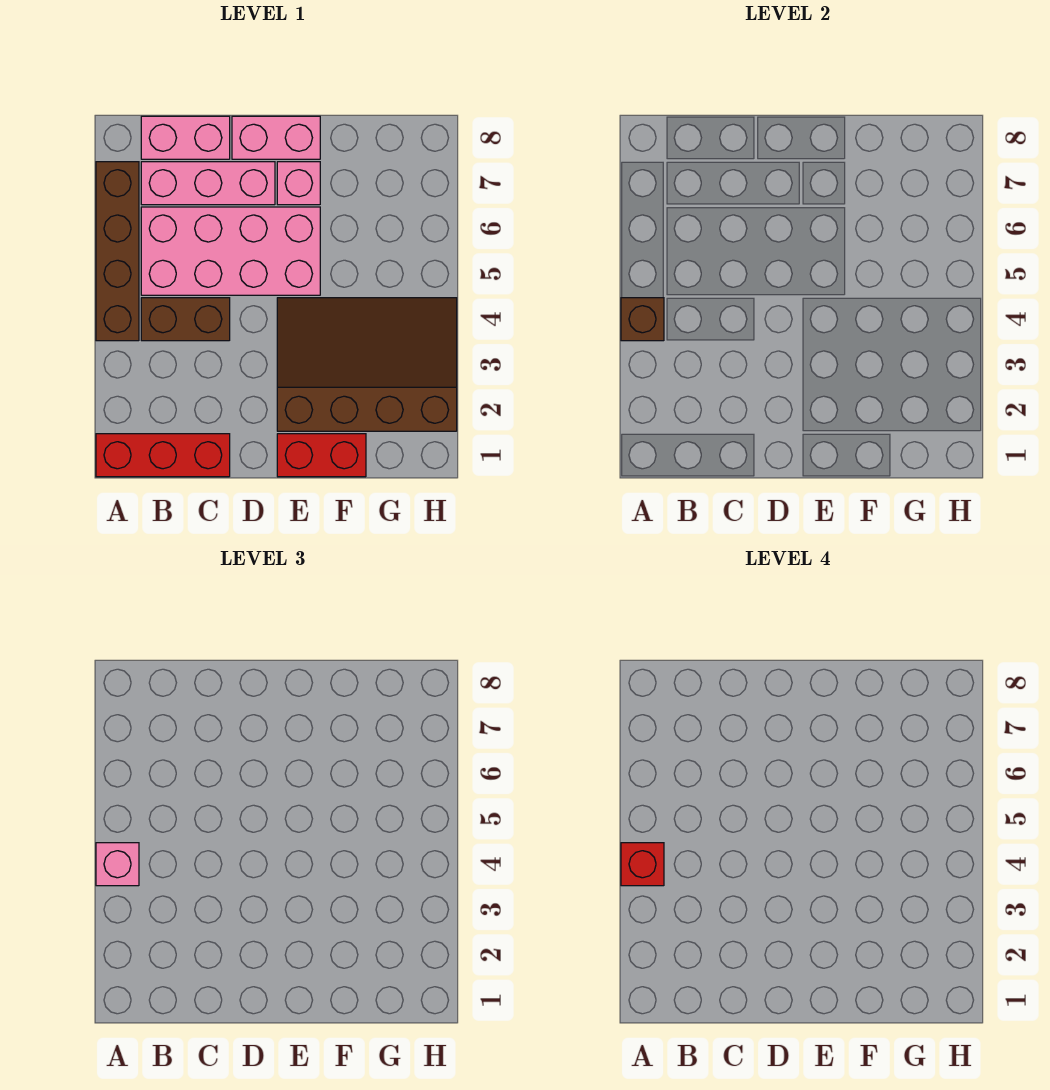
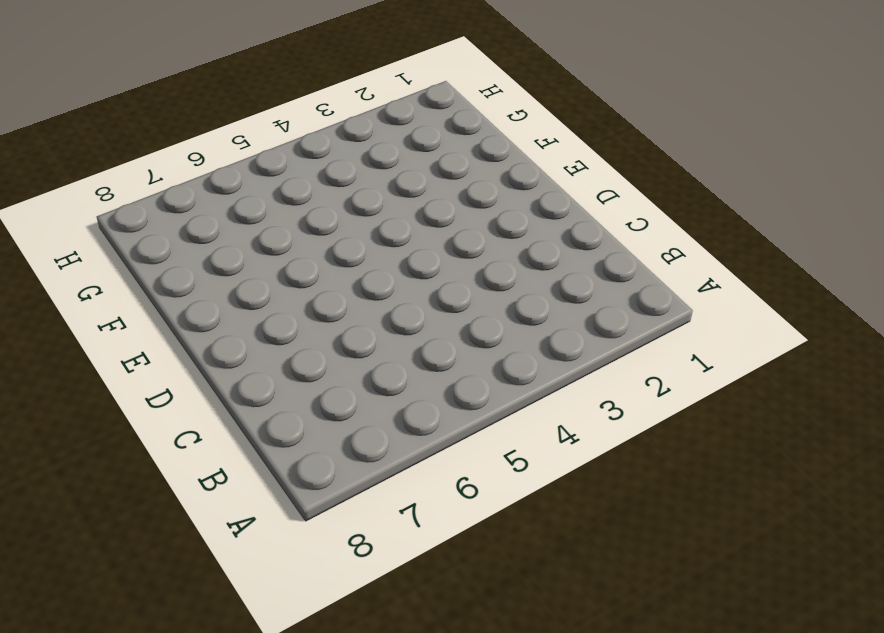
none -> red 1x3 brick [96,434,230,477]
none -> brown 1x4 brick [96,162,139,341]
none -> brown 1x2 brick [141,298,230,341]

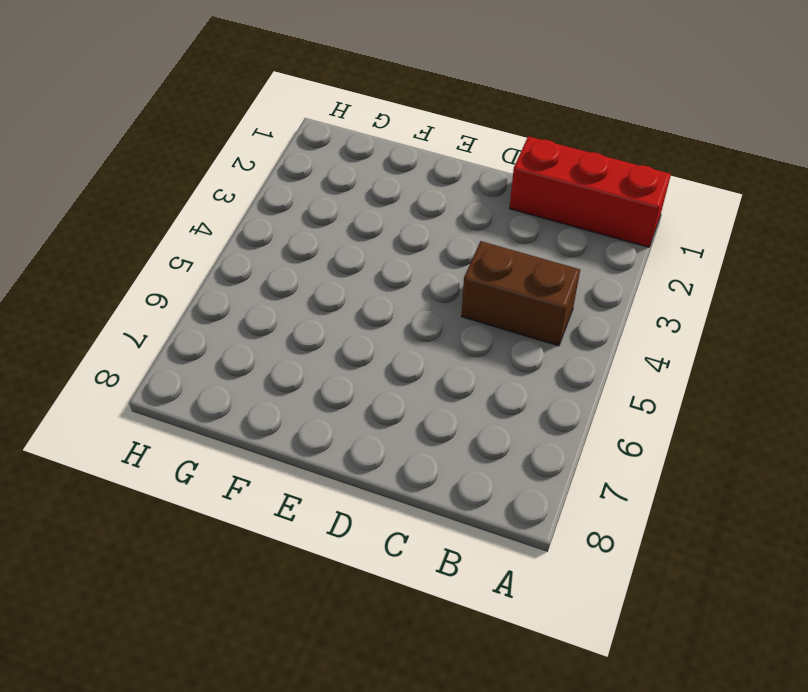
none -> brown 1x4 brick [96,162,139,341]
none -> pink 2x4 brick [141,207,320,295]
none -> pink 1x3 brick [141,162,275,205]

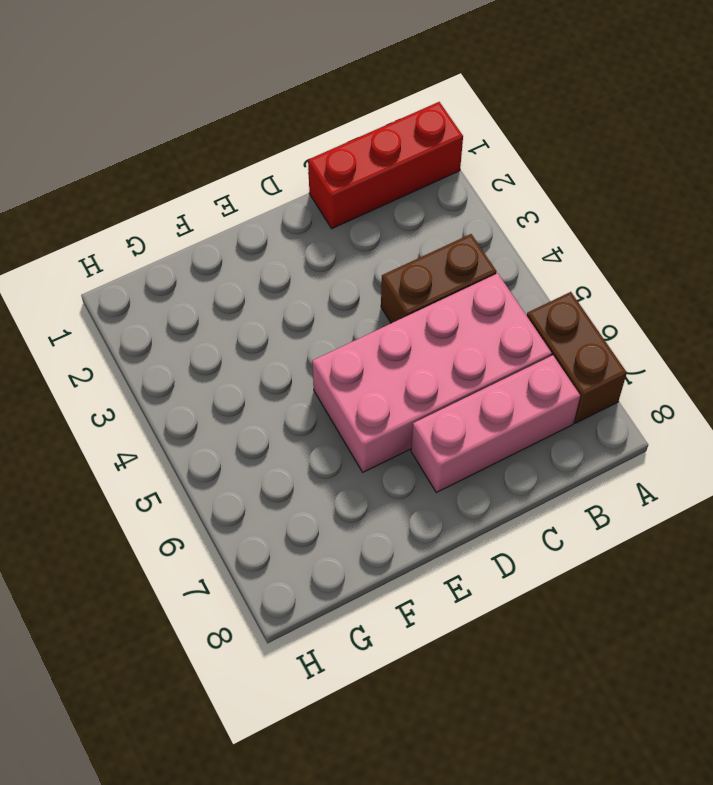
brown 1x2 brick [527,292,627,423] -> brown 1x4 brick [96,162,139,341]
none -> pink 1x2 brick [141,116,230,159]
none -> pink 1x2 brick [232,116,320,159]
none -> red 1x2 brick [277,434,366,477]

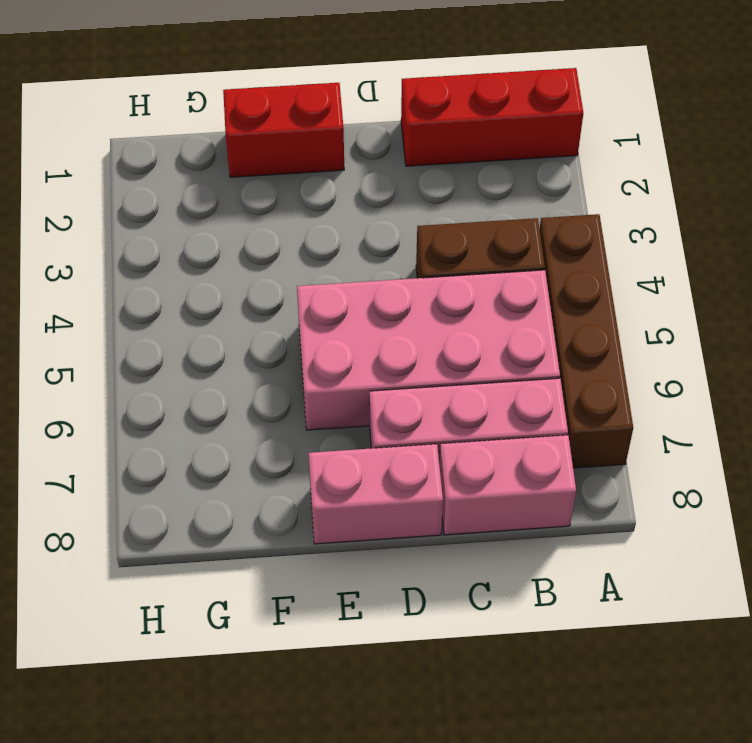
none -> brown 3x4 slope [277,298,457,431]
none -> pink 1x1 brick [277,162,320,205]
none -> brown 1x1 brick [621,298,664,341]

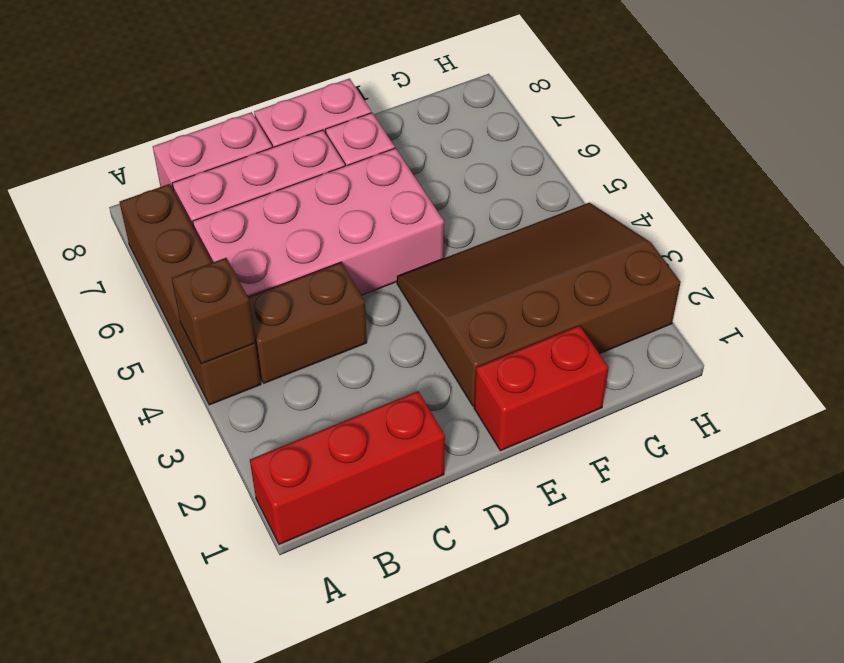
none -> pink 1x1 brick [96,843,139,886]
none -> red 1x1 brick [621,843,664,886]

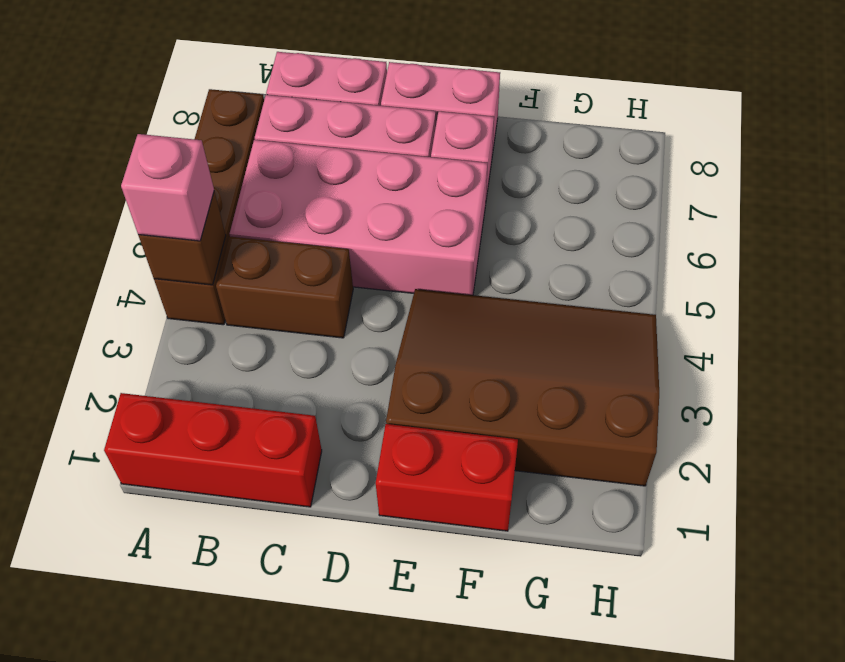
none -> red 1x1 brick [621,843,664,886]

